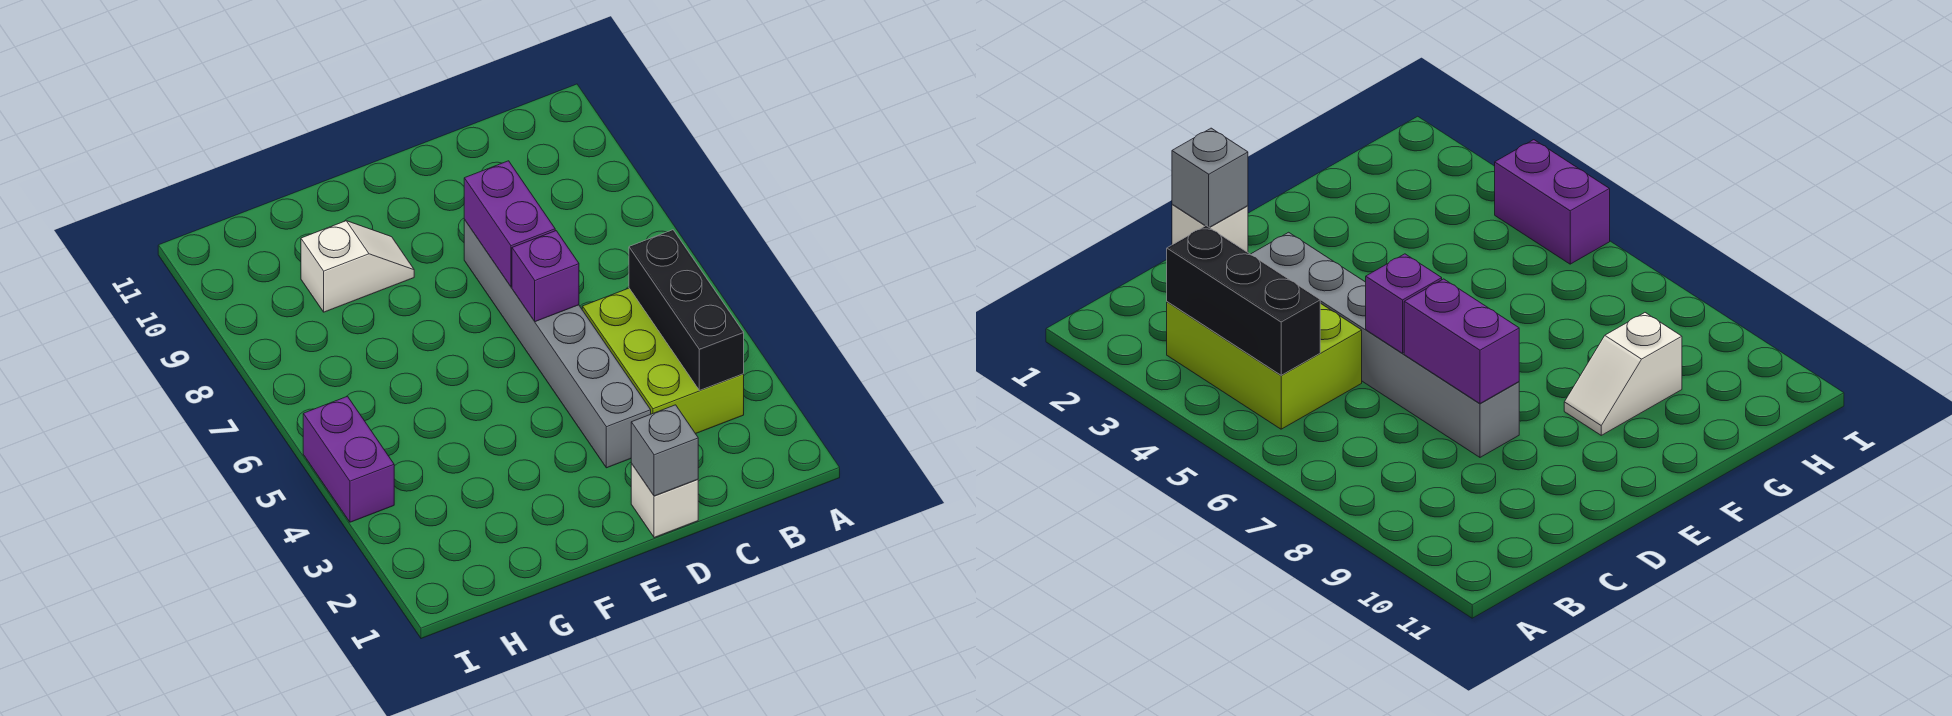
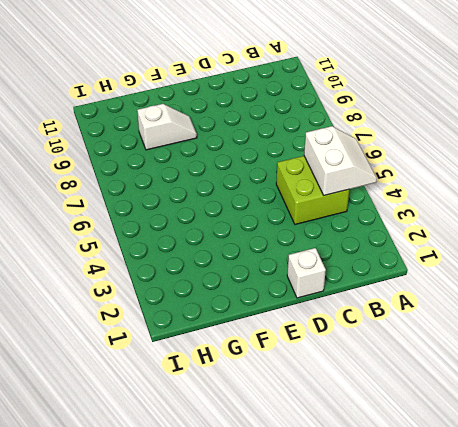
white 2x2 slope [304,126,377,195] -> black 1x3 brick [629,230,744,390]
lime 2x2 brick [276,156,349,224] -> lime 2x3 brick [582,288,744,434]
none -> grey 1x6 brick [464,220,651,468]
none -> purple 1x2 brick [303,396,394,522]

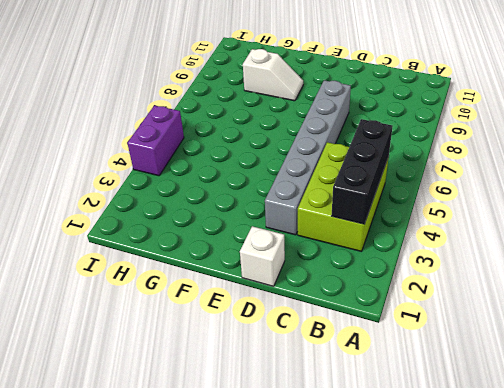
none -> grey 1x1 brick [631,405,698,496]
none -> purple 1x1 brick [512,231,579,322]

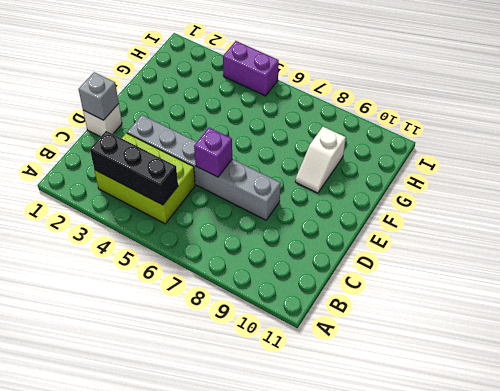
none -> purple 1x2 brick [464,161,555,287]

